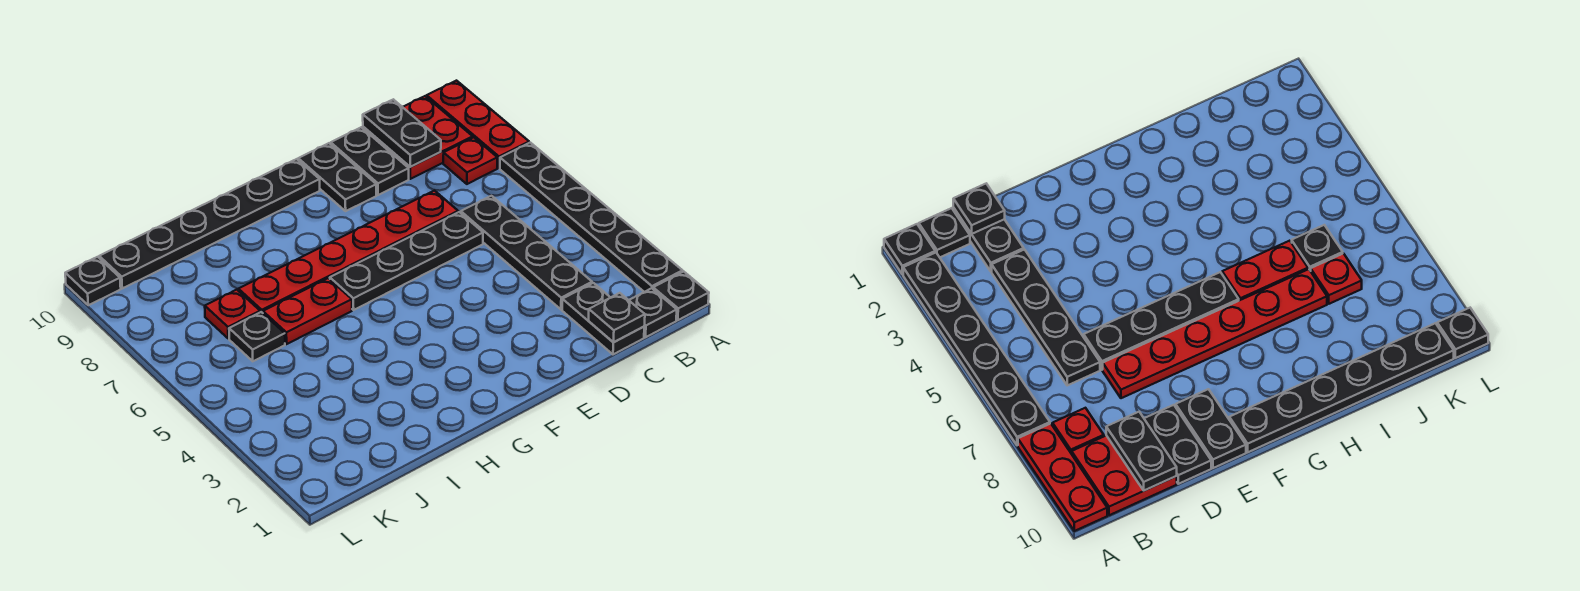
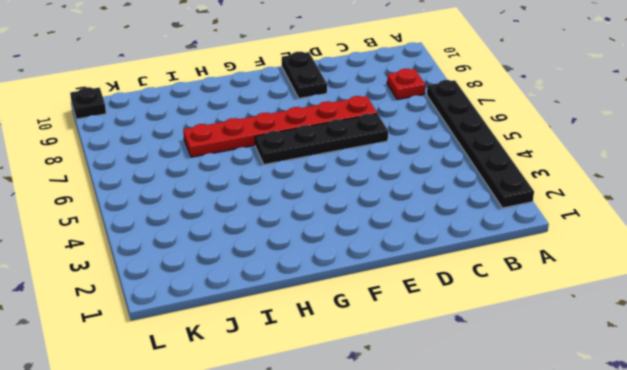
none -> black 1x1 plate [653,272,709,320]
none -> red 1x3 plate [427,81,529,168]
none -> black 1x1 plate [629,288,677,337]

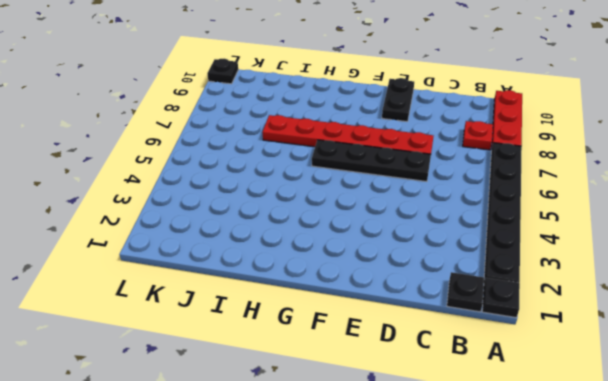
none -> red 2x2 plate [363,96,473,179]
none -> black 1x2 plate [562,283,644,354]
none -> black 1x4 plate [461,196,592,309]

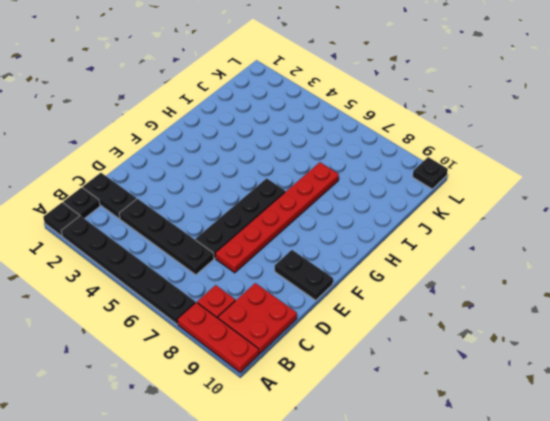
none -> black 1x2 plate [331,127,409,195]
none -> black 1x6 plate [99,159,320,288]
none -> red 1x2 plate [263,278,352,344]

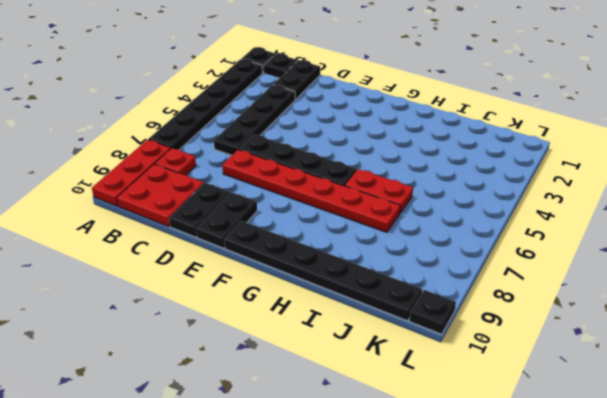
none -> black 1x1 plate [229,312,285,361]
none -> red 1x1 plate [205,290,260,339]
none -> black 1x1 plate [589,293,645,342]

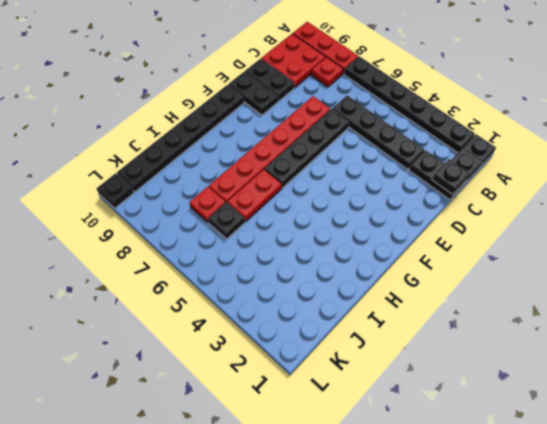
none -> black 1x2 plate [363,99,441,167]

